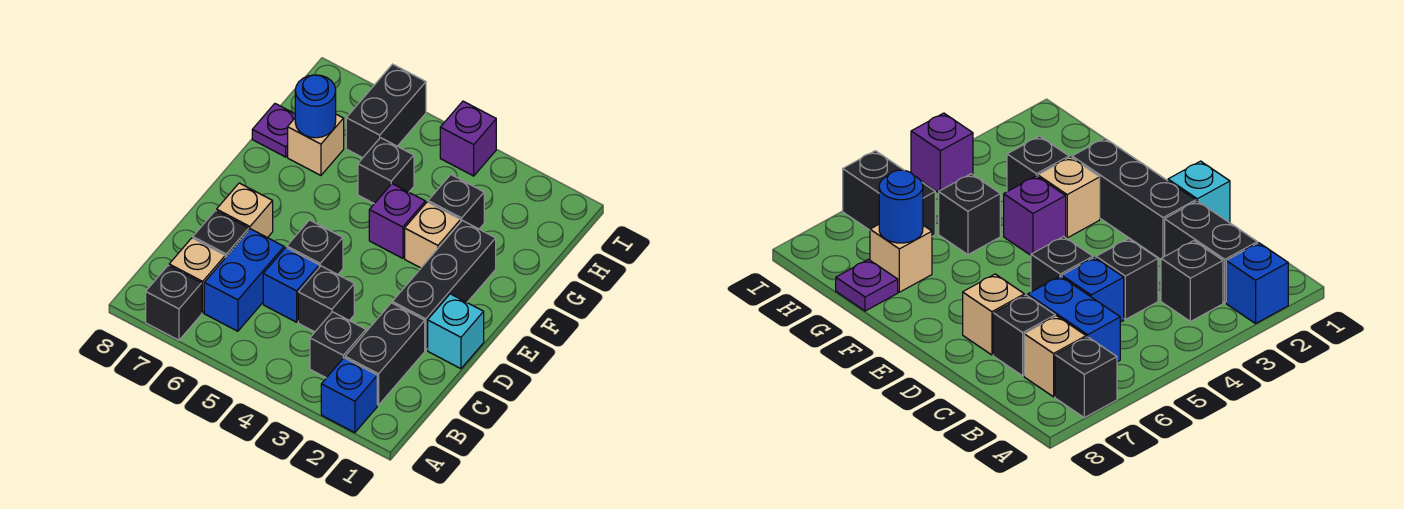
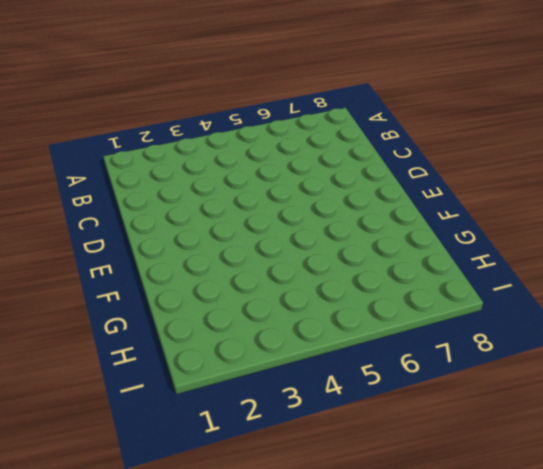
none -> blue 1x1 brick [321,358,377,433]
none -> black 1x1 brick [146,266,202,340]
none -> black 1x2 brick [345,303,425,405]

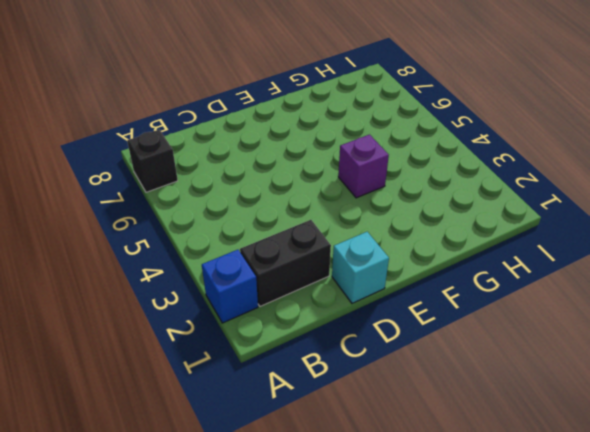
none -> black 1x1 brick [310,312,366,378]
none -> blue 1x2 brick [204,229,284,331]
none -> tan 1x1 brick [169,238,225,313]

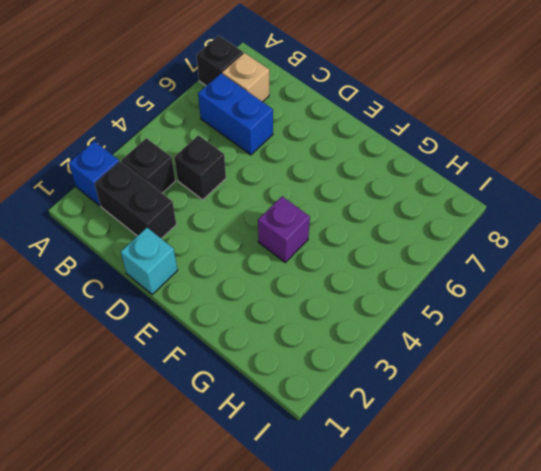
none -> blue 1x1 brick [263,248,319,322]
none -> black 1x1 brick [193,211,249,258]
none -> black 1x3 brick [392,220,496,350]

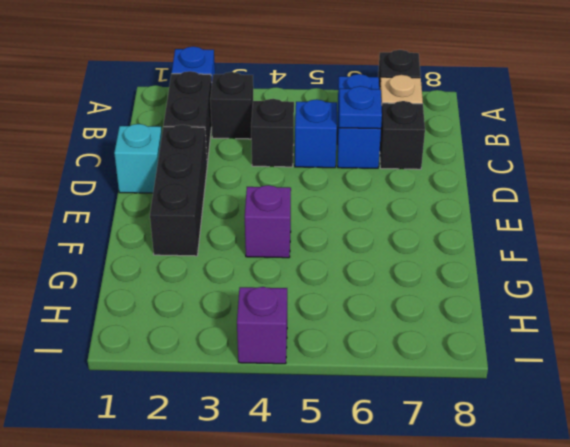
blue 1x1 plate [339,86,382,129] -> none
none -> black 1x1 brick [287,220,343,274]
none -> tan 1x1 brick [217,183,273,238]
none -> tan 1x1 brick [405,202,461,268]

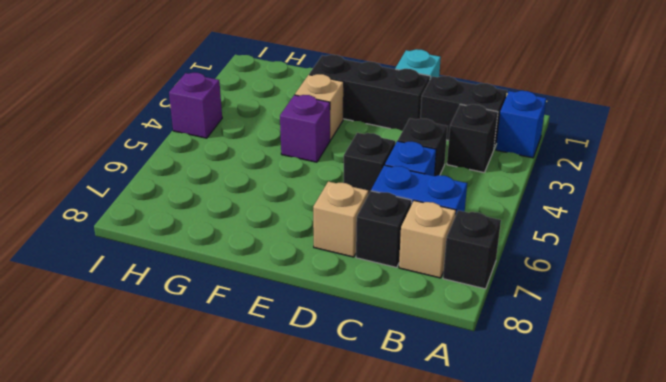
none -> black 1x1 brick [428,175,484,229]
none -> black 1x1 brick [358,138,414,204]
none -> tan 1x1 brick [288,114,344,175]

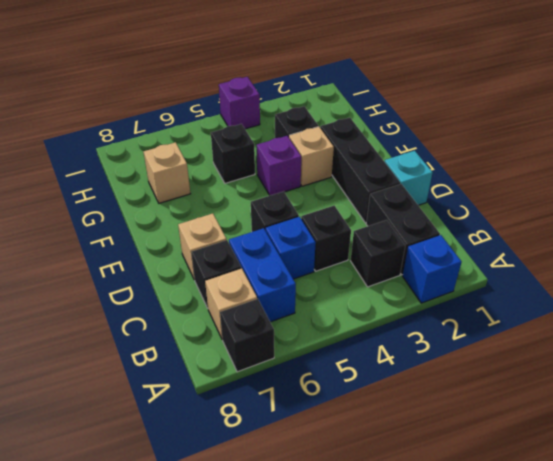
none -> purple 1x1 plate [252,104,295,157]
none -> black 1x2 brick [346,64,426,158]
none -> blue 1x1 round brick [295,75,336,138]

